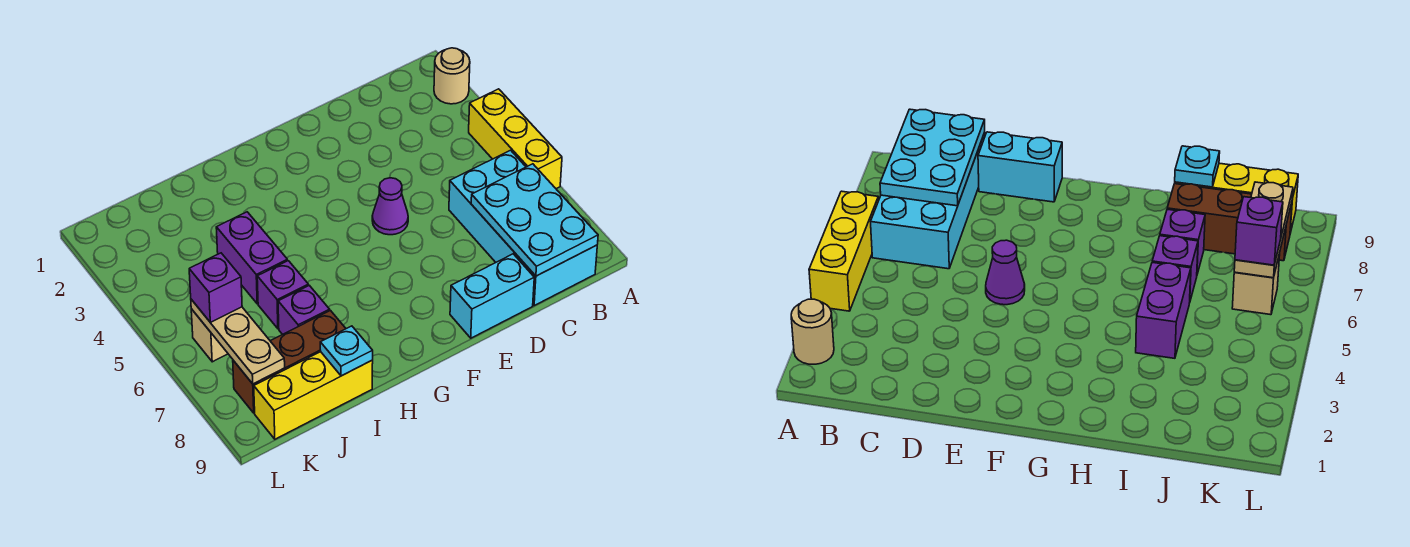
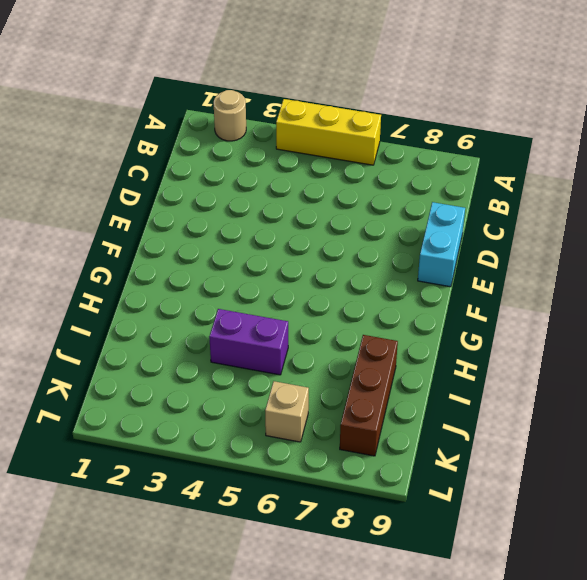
none -> cyan 2x4 brick [449,150,597,305]
none -> purple 1x1 cone [372,178,408,235]
none -> purple 1x1 brick [257,261,308,329]

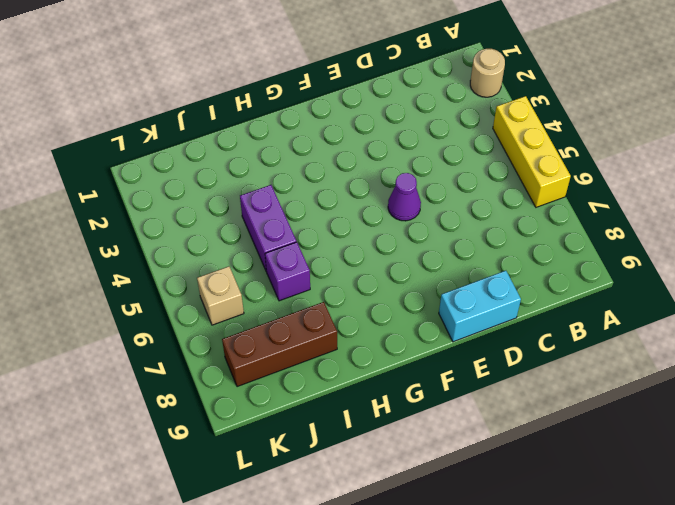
none -> cyan 2x4 brick [449,150,597,305]
none -> purple 1x1 brick [278,285,330,334]
none -> yellow 1x3 brick [254,352,373,439]

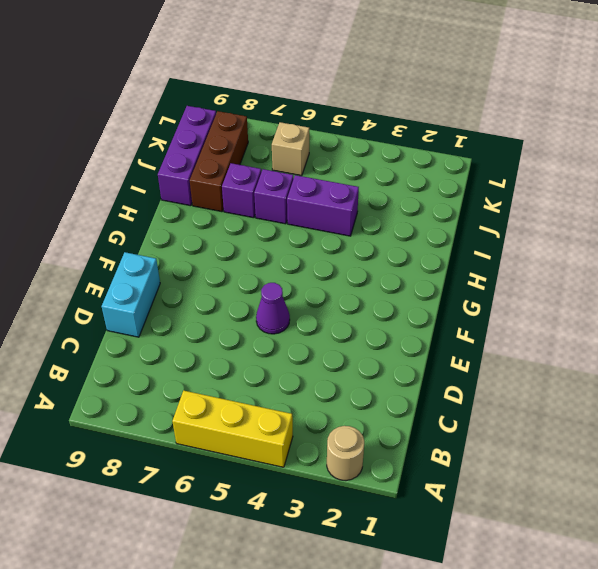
purple 1x3 brick [158,106,216,206] -> yellow 1x3 brick [254,352,373,439]
none -> cyan 2x4 brick [449,150,597,305]
none -> cyan 2x3 plate [471,164,598,276]
none -> cyan 1x1 plate [320,326,373,376]

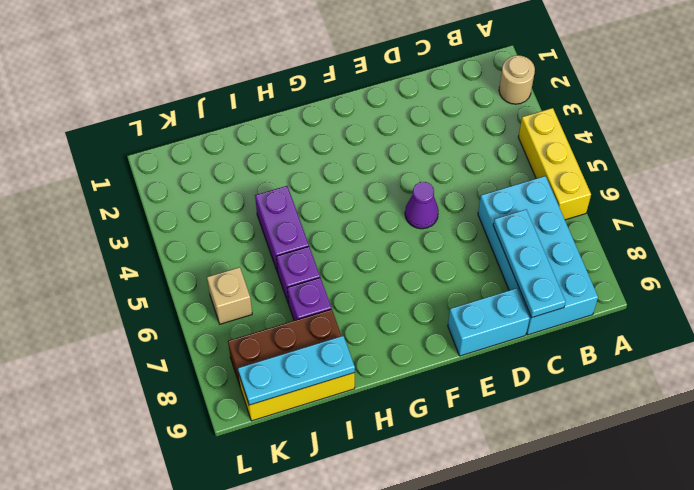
cyan 1x3 plate [493,210,566,318] -> cyan 2x3 plate [471,164,598,276]
cyan 1x3 plate [238,336,355,405] -> cyan 1x1 plate [320,326,373,376]
none -> tan 1x3 plate [191,299,285,384]
none -> purple 1x1 brick [189,253,242,322]

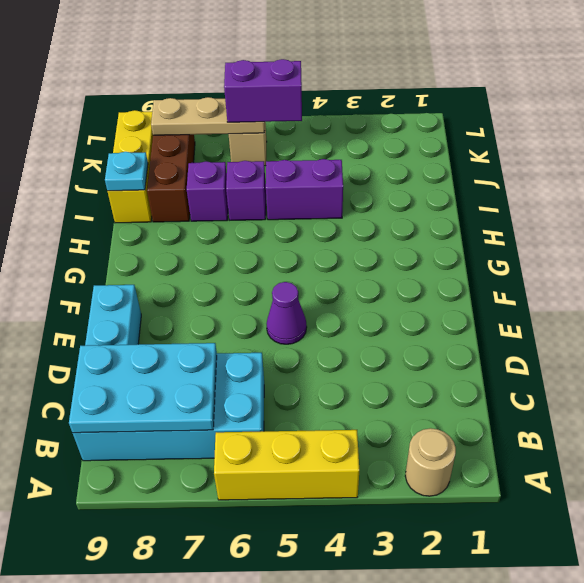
purple 1x2 brick [224,59,302,122] -> purple 1x1 brick [189,253,242,322]

